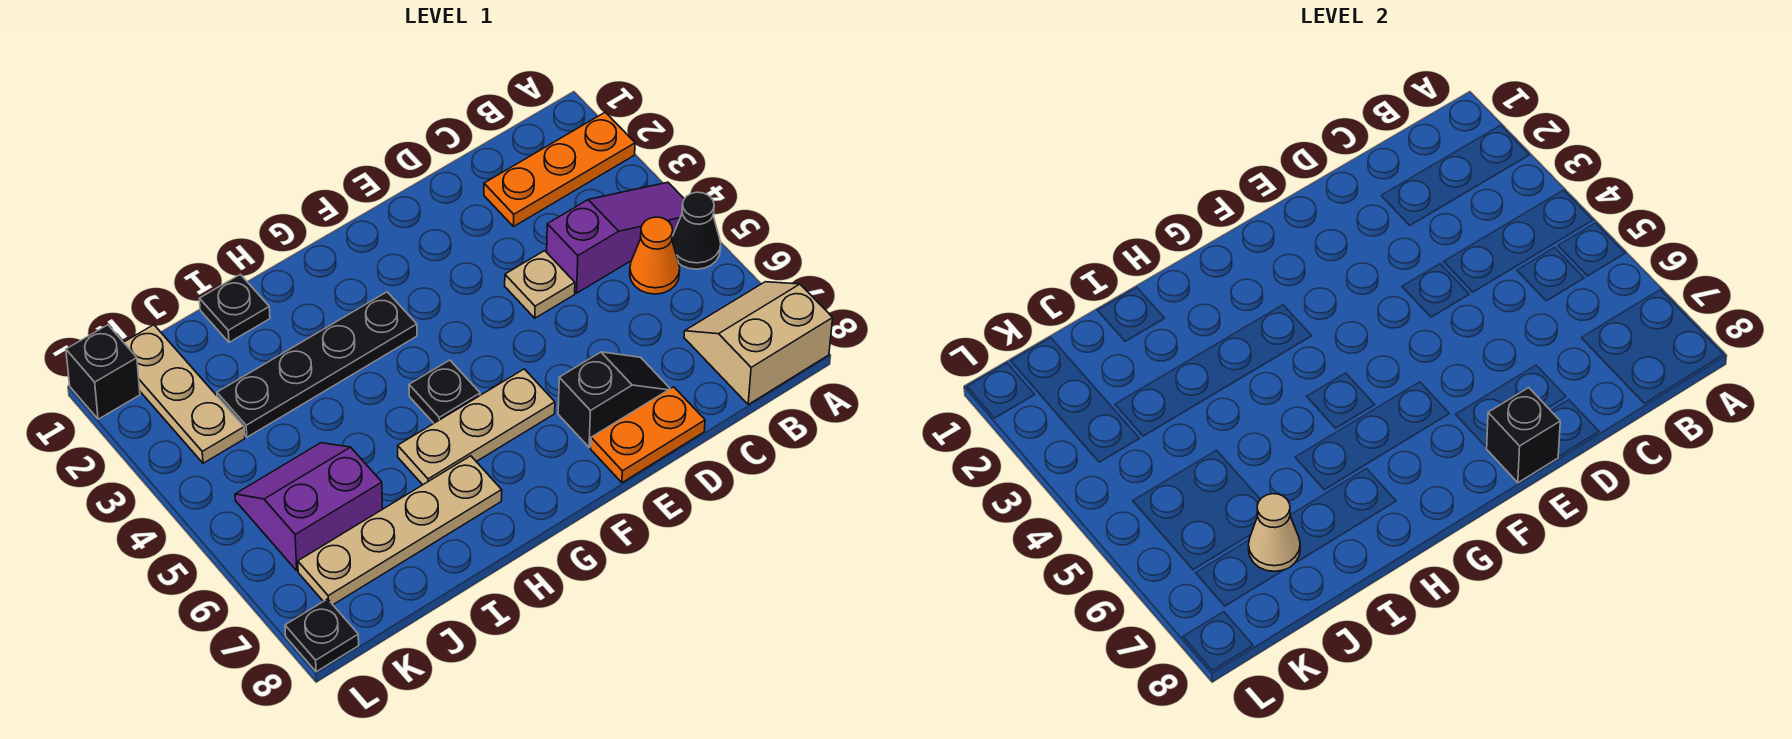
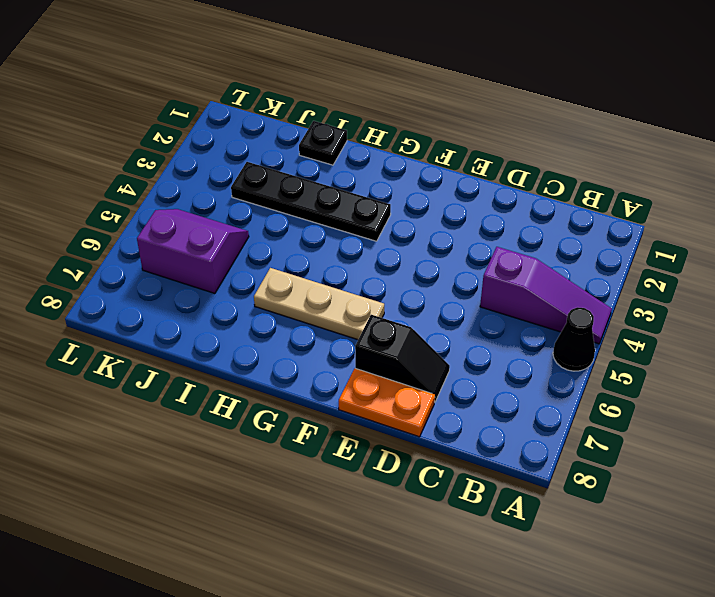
none -> orange 1x3 plate [484,112,635,226]
none -> tan 2x2 slope [684,282,833,404]
none -> orange 1x1 cone [630,217,680,294]

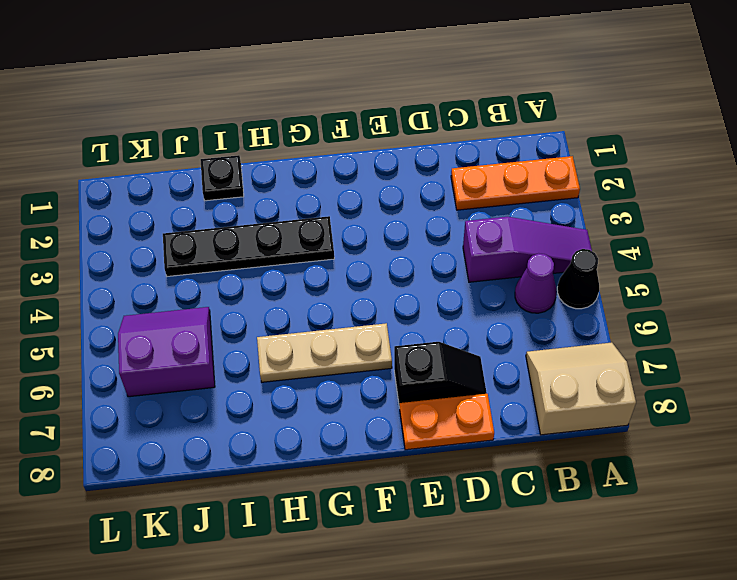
purple 1x1 cone [515,253,557,313] -> orange 1x1 cone [630,217,680,294]
none -> tan 1x1 plate [505,251,575,318]
none -> black 1x1 plate [409,360,480,423]
none -> tan 1x4 plate [298,456,502,605]

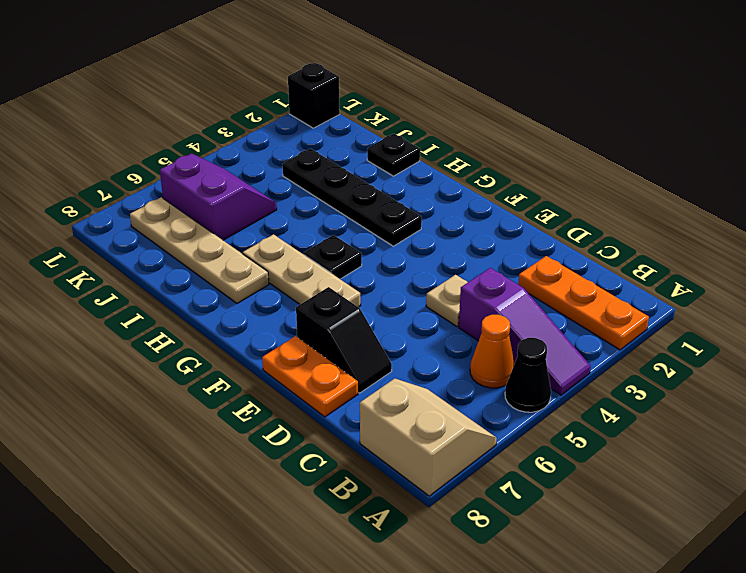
none -> tan 1x3 plate [124,325,245,463]
none -> black 1x1 plate [285,599,359,672]
none -> black 1x1 brick [1487,388,1560,483]

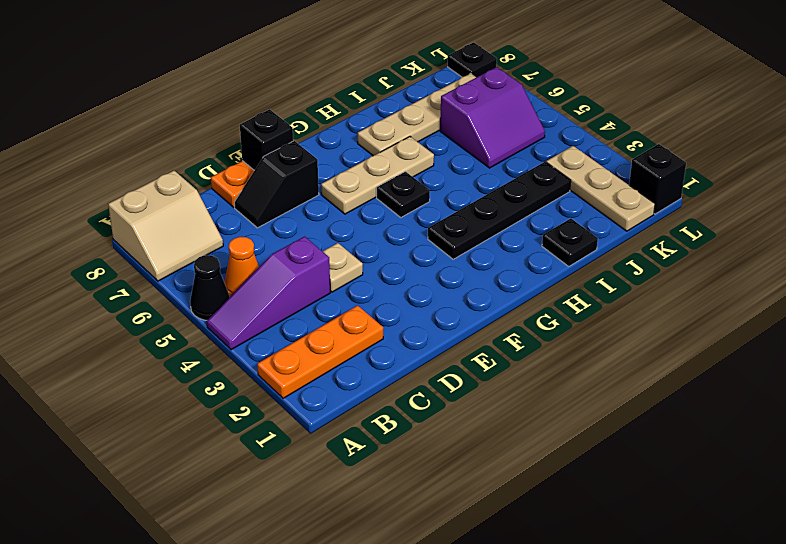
none -> tan 1x1 cone [1248,494,1300,571]

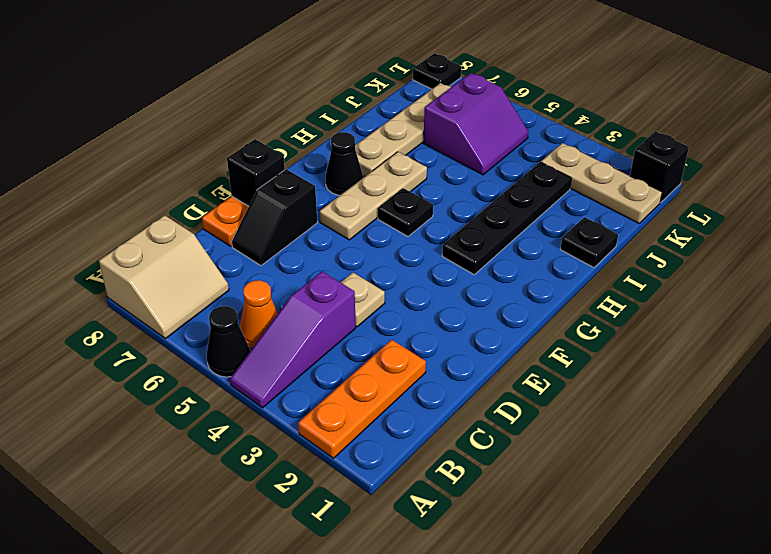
black 1x1 cone [325,132,363,195] -> none
none -> tan 1x1 cone [1248,494,1300,571]

